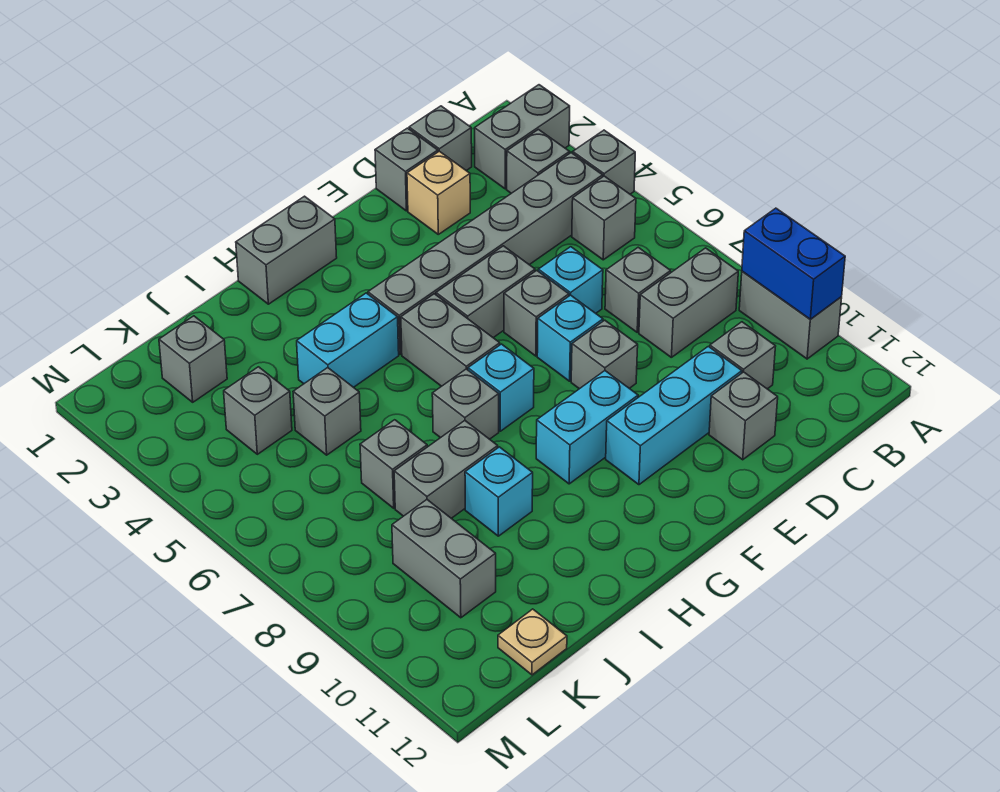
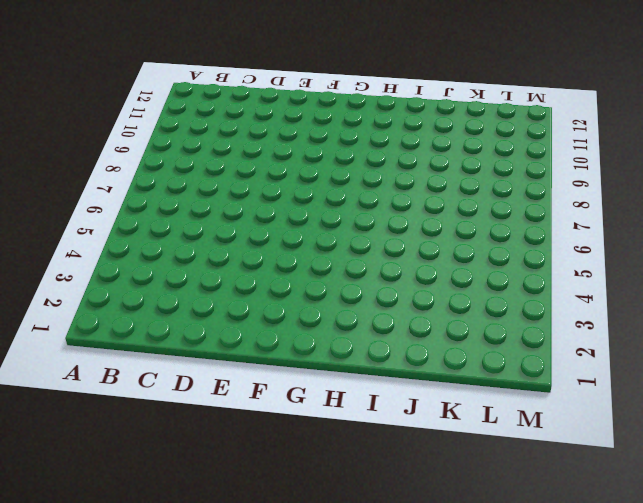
none -> grey 1x2 brick [475,85,570,189]
none -> grey 1x1 brick [573,130,635,194]
none -> grey 1x2 brick [739,271,842,359]
none -> grey 1x1 brick [507,130,570,193]

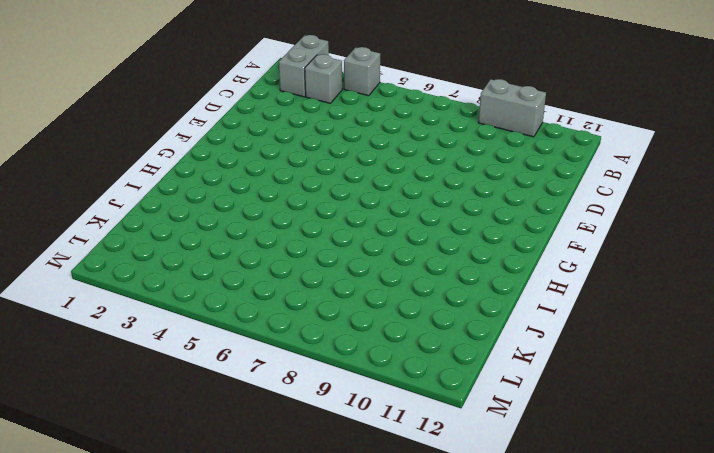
none -> grey 1x6 brick [368,153,603,354]
none -> grey 1x1 brick [572,176,636,260]
none -> grey 1x2 brick [639,248,738,357]
none -> grey 1x1 brick [409,106,472,171]

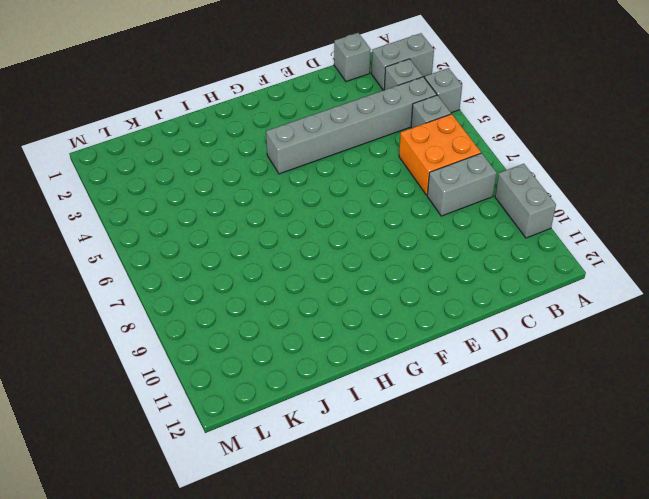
orange 2x2 brick [399,114,481,195] -> grey 1x1 brick [605,247,671,332]
none -> grey 1x1 brick [710,322,776,389]
none -> grey 1x1 brick [375,128,438,211]
none -> tan 1x1 brick [407,151,470,234]
none -> cyan 1x1 brick [538,247,603,313]

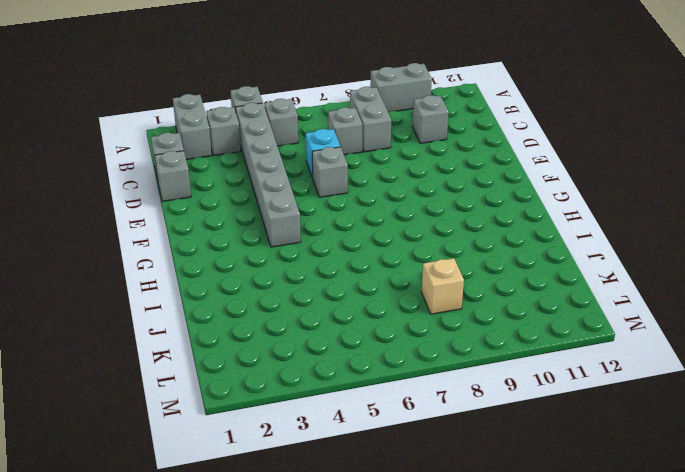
tan 1x1 brick [422,258,464,314] -> tan 1x1 brick moved to [407,151,470,234]
none -> cyan 1x3 brick [606,346,742,485]
none -> grey 1x1 brick [709,372,778,460]
none -> grey 1x2 brick [436,246,535,338]
none -> cyan 1x1 brick [537,295,603,381]

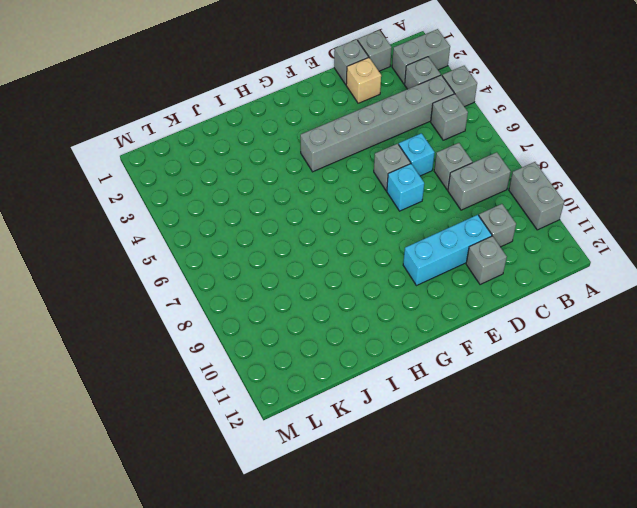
none -> grey 1x2 brick [436,246,535,338]
none -> grey 1x1 brick [571,320,638,389]
none -> cyan 1x2 brick [536,371,638,484]
none -> grey 1x2 brick [236,196,337,304]

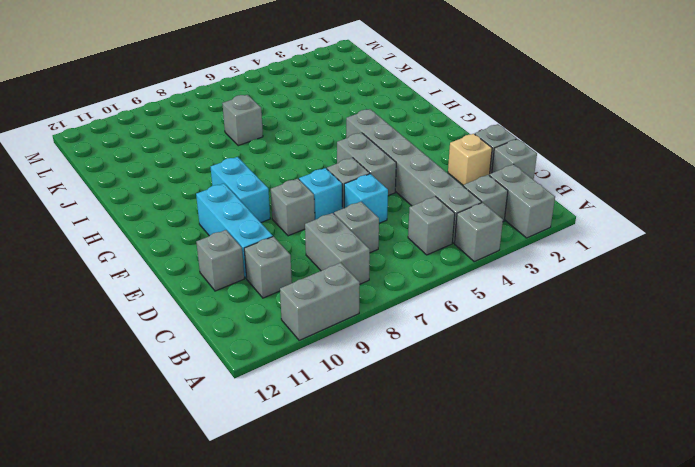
none -> grey 1x2 brick [236,196,337,304]
none -> grey 1x2 brick [401,294,500,386]
none -> cyan 1x1 brick [468,344,534,431]
none -> cyan 1x2 brick [297,293,399,387]

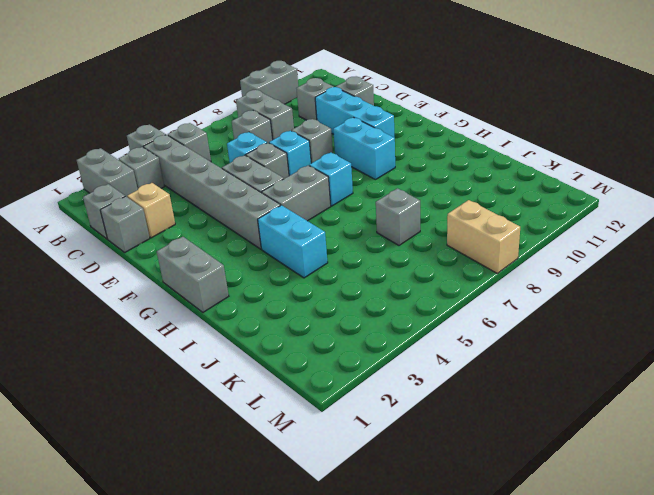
tan 1x2 brick [447,200,520,273] -> none
none -> grey 1x1 brick [432,369,499,439]
none -> grey 1x2 brick [394,421,498,518]
none -> cyan 1x1 brick [465,447,533,536]
none -> grey 1x1 brick [293,368,361,455]

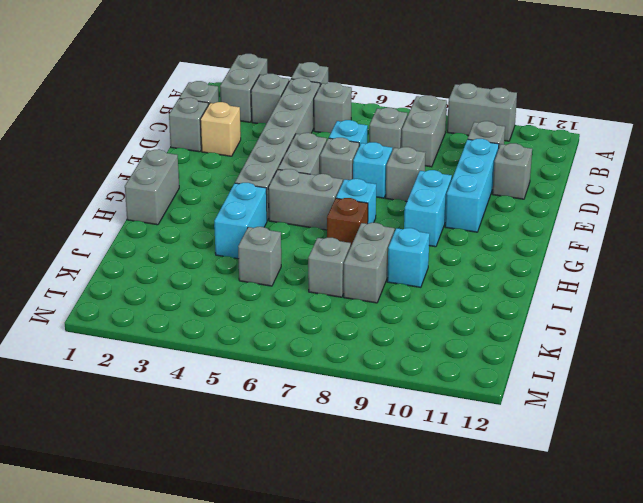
brown 1x1 brick [327,198,368,245] -> grey 1x1 brick [432,369,499,439]
none -> grey 1x1 brick [159,316,227,402]
none -> grey 1x1 brick [224,367,292,454]
none -> grey 1x2 brick [392,500,496,618]
none -> tan 1x1 plate [498,609,567,675]

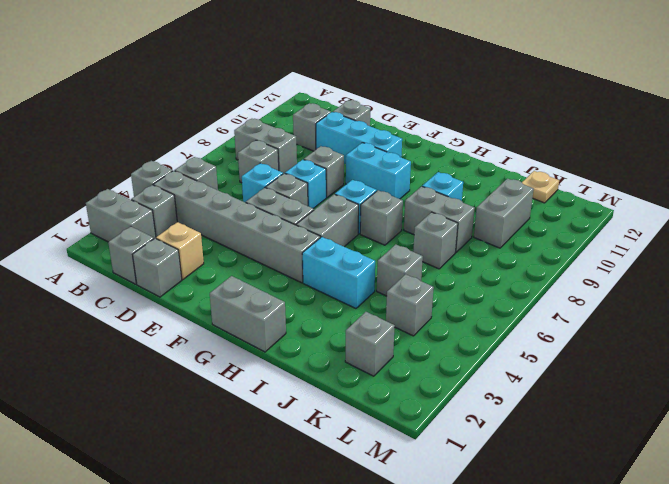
none -> grey 1x2 brick [739,271,842,359]
none -> blue 1x2 brick [742,208,845,319]

